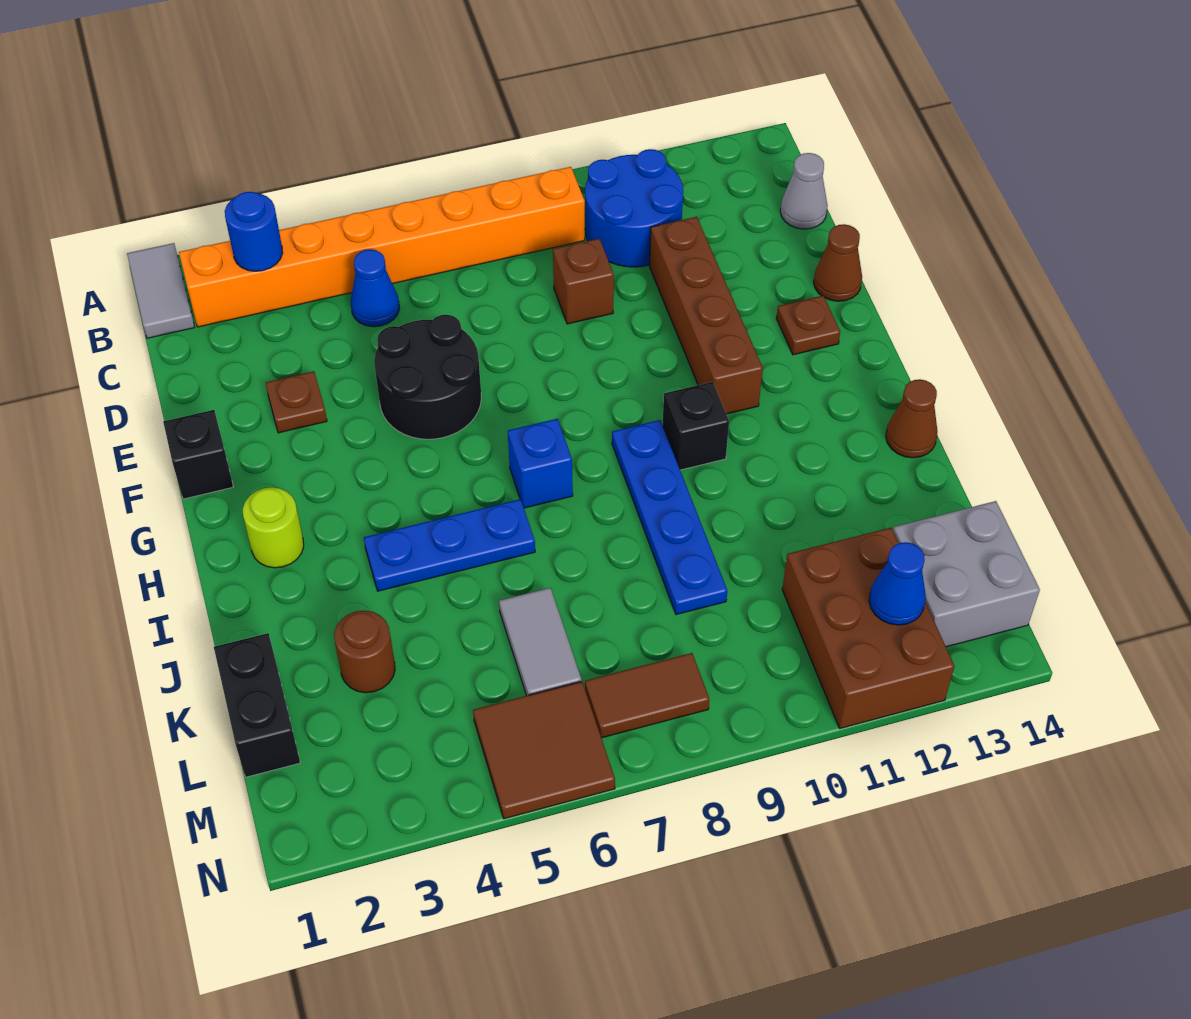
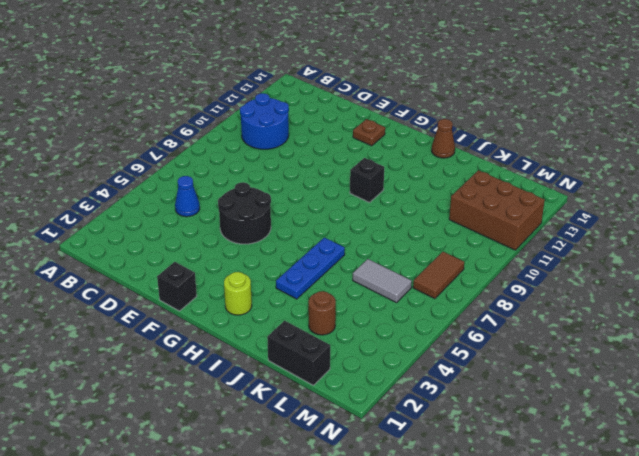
none -> grey 1x2 tile [127,243,195,338]
none -> orange 1x8 brick [179,167,585,327]
none -> grey 1x1 cone [780,153,828,229]

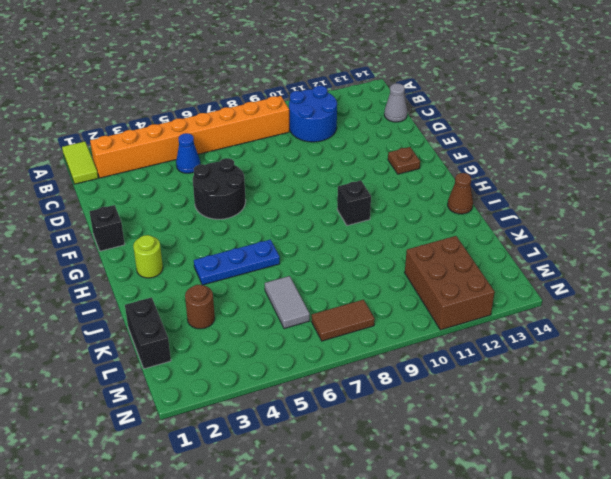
lime 1x2 tile [62,142,98,184] -> grey 1x2 tile [127,243,195,338]
none -> brown 1x1 brick [553,239,614,324]
none -> brown 1x4 brick [649,217,763,414]
none -> brown 1x1 plate [266,371,327,433]

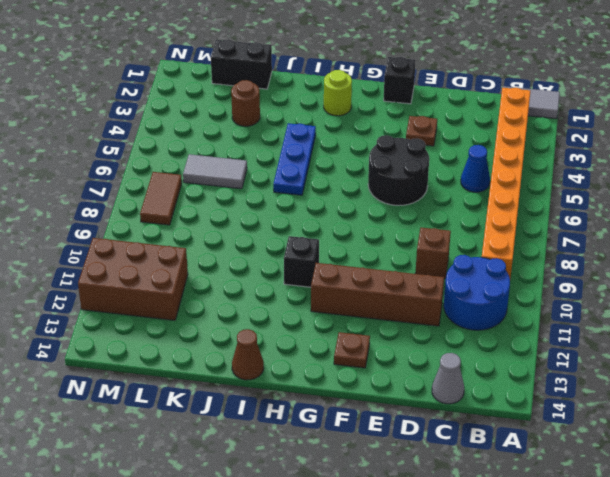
none -> brown 1x1 cone [814,224,862,301]
none -> blue 1x1 brick [508,419,573,508]
none -> blue 1x4 plate [612,420,727,615]

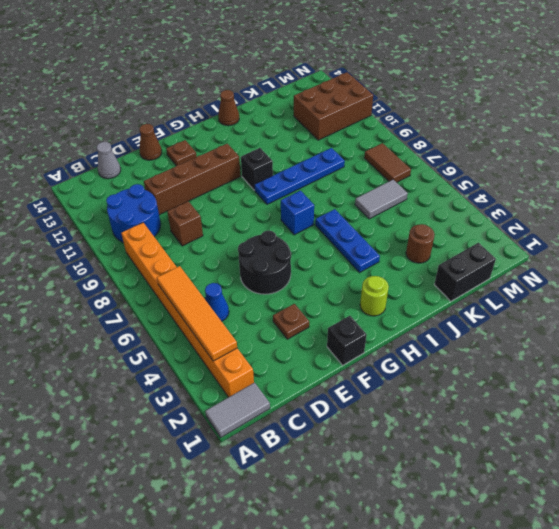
orange 1x4 tile [157,266,237,361] -> blue 1x1 round brick [225,192,283,271]
none -> grey 2x2 brick [893,501,1040,647]
none -> brown 2x2 tile [473,682,615,819]
none -> blue 1x1 cone [869,542,926,625]

